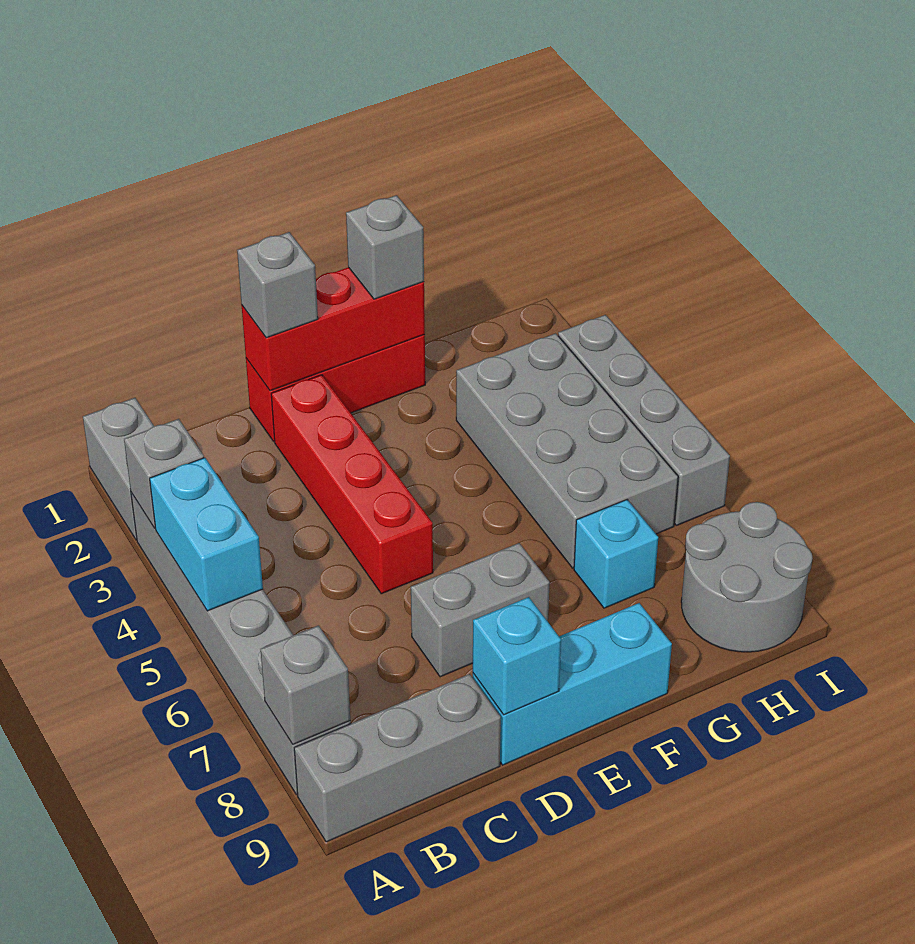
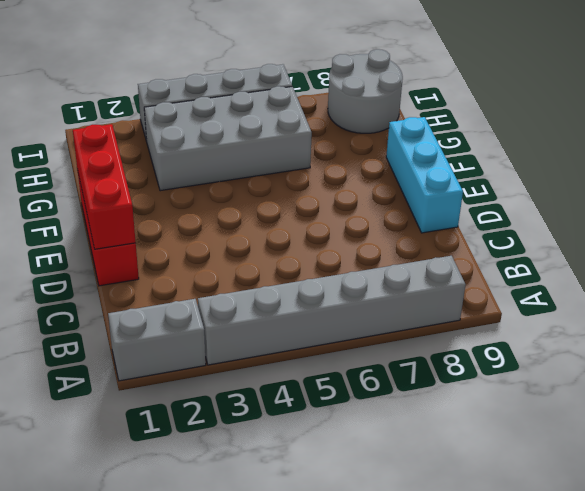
none -> grey 1x3 brick [294,674,501,842]
none -> red 1x4 brick [271,375,433,594]
none -> grey 1x2 brick [411,543,550,677]

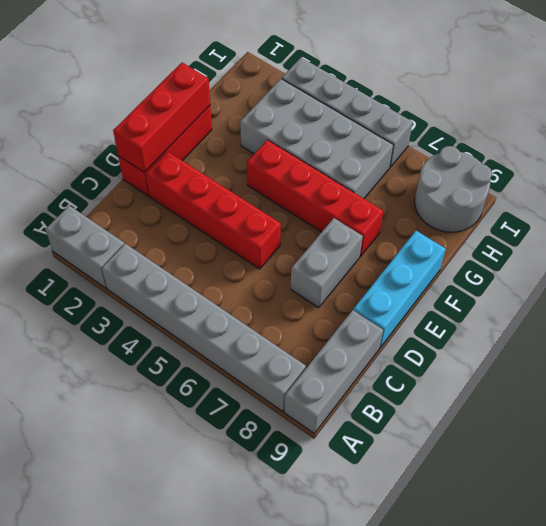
red 1x4 brick [247,140,383,256] -> none
none -> cyan 1x1 brick [574,500,658,608]
none -> grey 1x1 brick [124,419,204,528]
none -> cyan 1x2 brick [150,458,263,611]

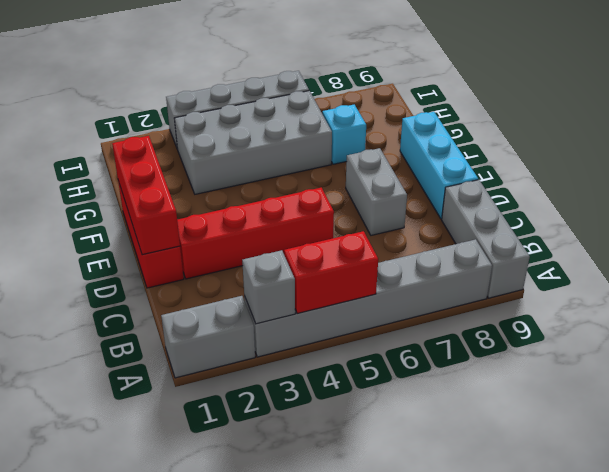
red 1x2 brick [284,231,378,314] -> cyan 1x2 brick [150,458,263,611]
none -> grey 2x2 round brick [681,502,813,652]
none -> grey 1x1 brick [260,626,350,744]
none -> cyan 1x1 brick [473,597,561,715]

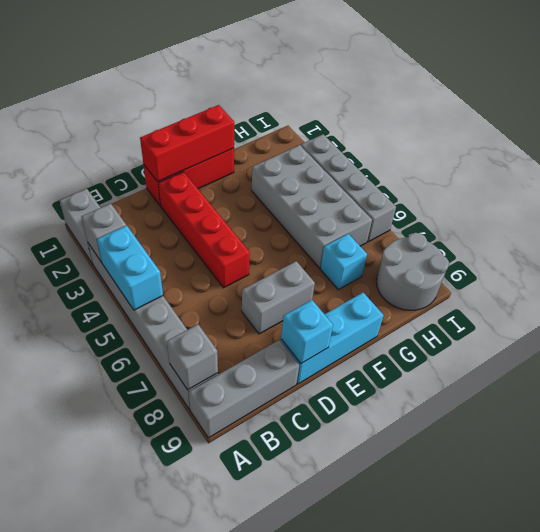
none -> grey 1x1 brick [237,232,318,338]
none -> grey 1x1 brick [346,195,424,299]

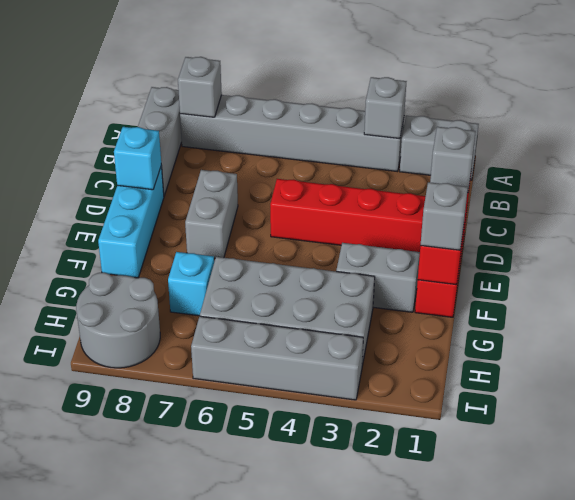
grey 1x2 brick [336,243,420,312] -> none
none -> cyan 1x2 brick [150,458,263,611]

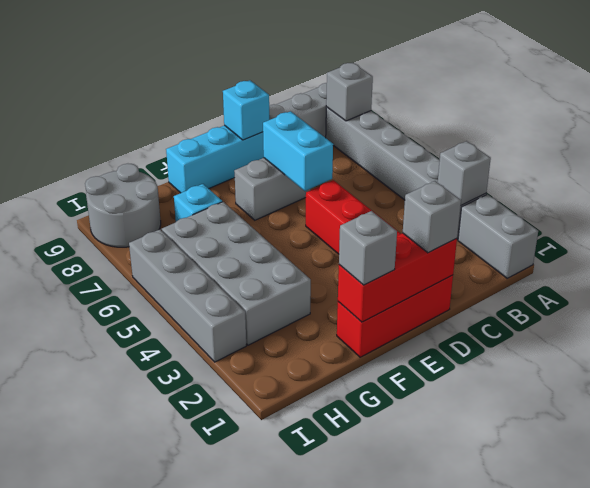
cyan 1x2 brick [263,111,333,191] -> cyan 1x2 brick moved to [150,458,263,611]

